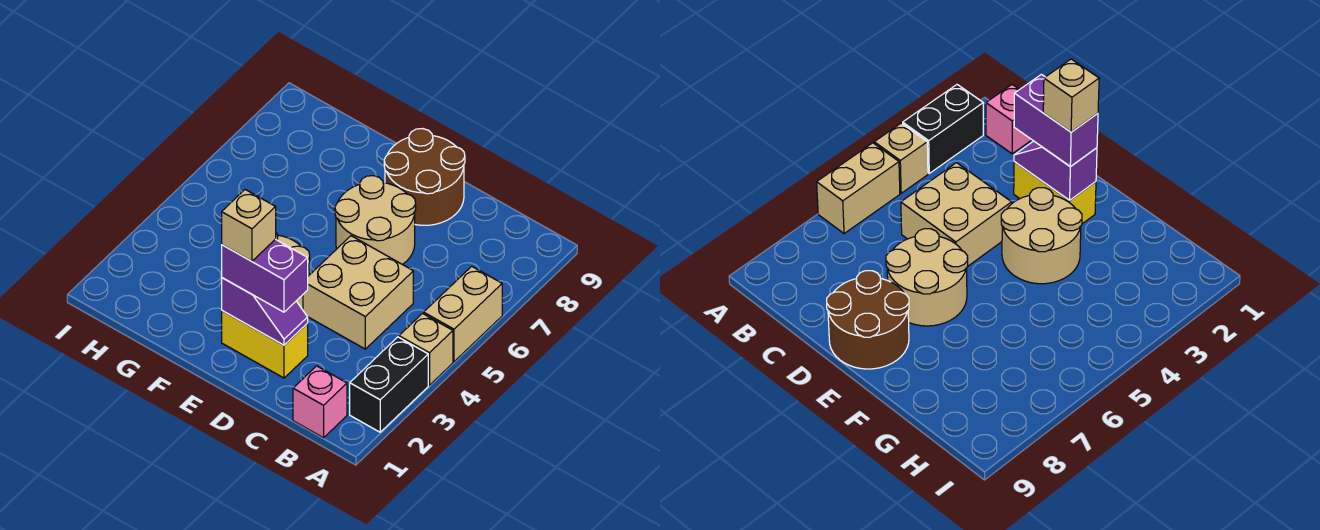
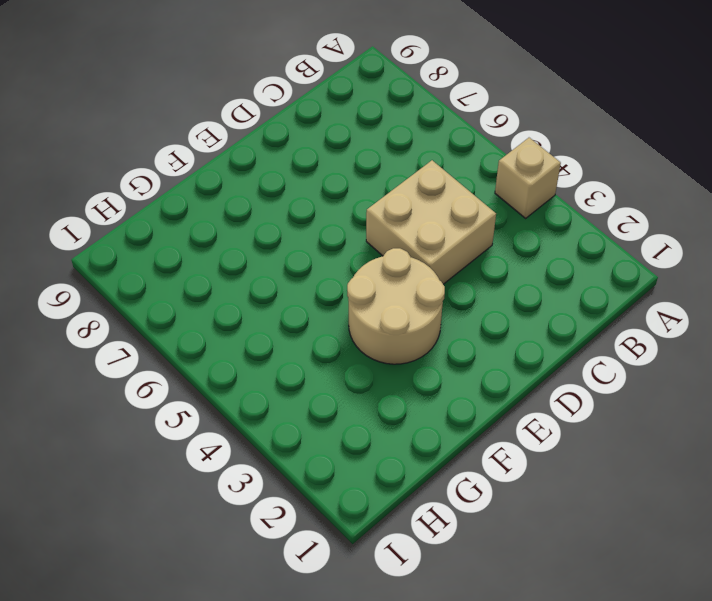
none -> black 1x2 brick [350,337,428,432]
none -> tan 1x2 brick [424,266,502,362]
none -> pink 1x1 brick [293,366,347,438]

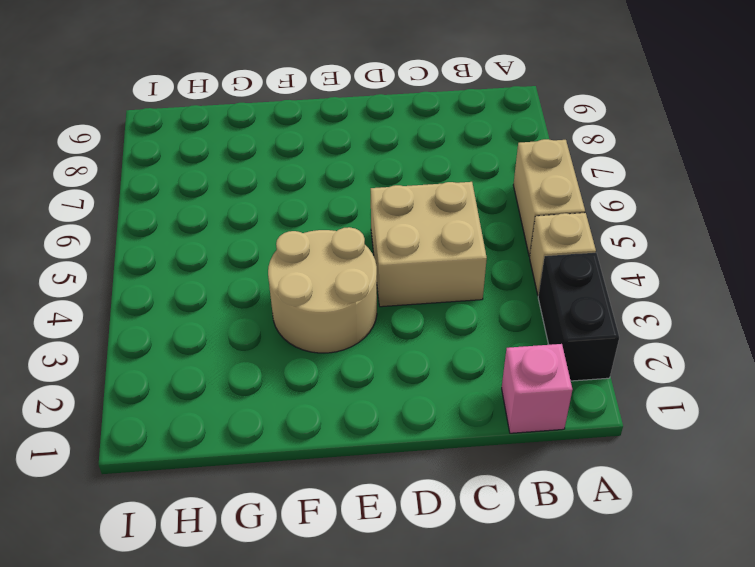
none -> yellow 1x2 brick [222,311,308,378]
none -> tan 2x2 round brick [335,176,416,265]
none -> brown 2x2 round brick [384,129,465,225]

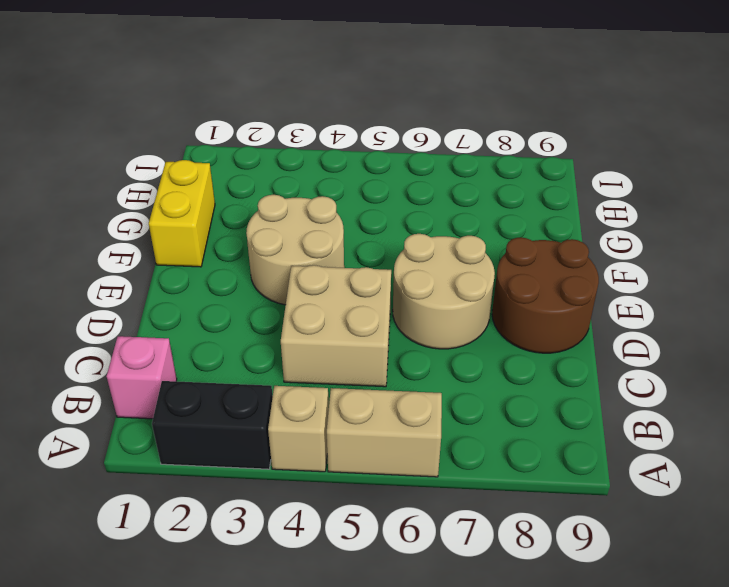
yellow 1x2 brick [149,160,215,267] -> yellow 1x2 brick moved to [222,311,308,378]
none -> purple 1x2 slope [222,278,308,345]
none -> purple 1x2 brick [222,239,308,312]
none -> tan 1x1 brick [222,190,276,261]

